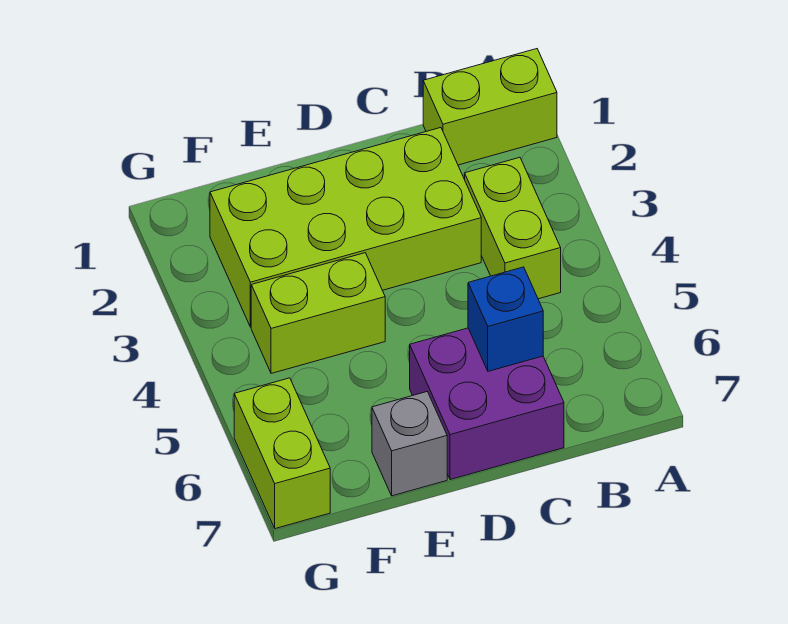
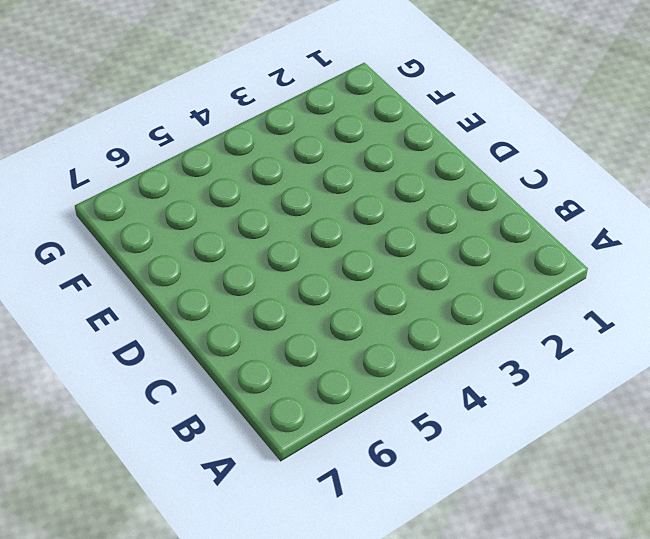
none -> lime 1x2 brick [423,49,557,165]
none -> lime 1x2 brick [465,157,561,299]

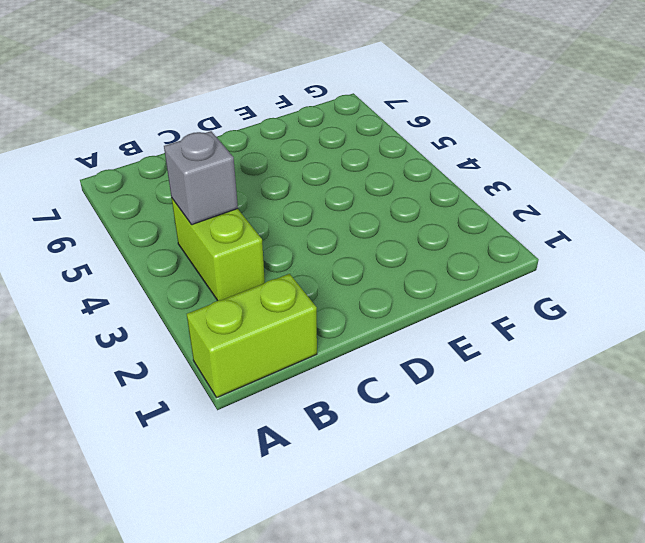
grey 1x1 brick [164,131,238,225] -> grey 1x1 brick moved to [372,392,447,496]
none -> lime 2x4 brick [210,128,481,327]
none -> purple 2x2 brick [410,328,564,480]

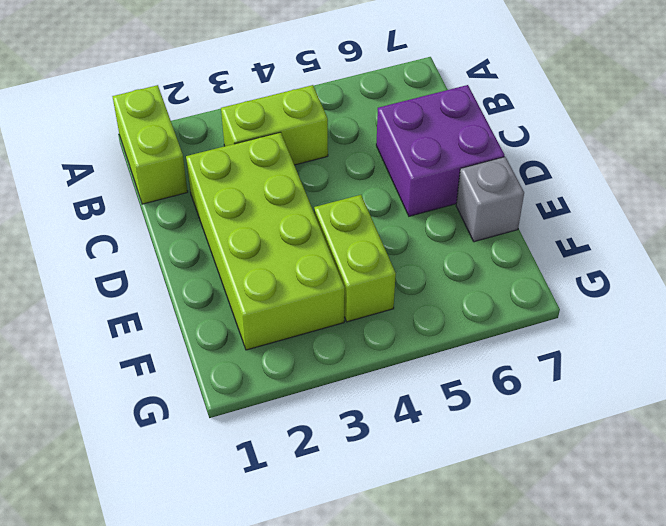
none -> lime 1x2 brick [234,378,330,529]
none -> blue 1x1 brick [468,267,543,371]

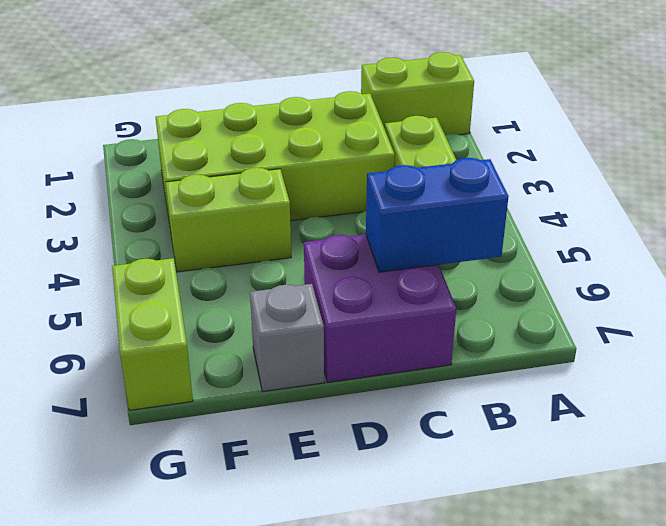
blue 1x2 brick [366,158,509,272] -> blue 1x1 brick [468,267,543,371]

